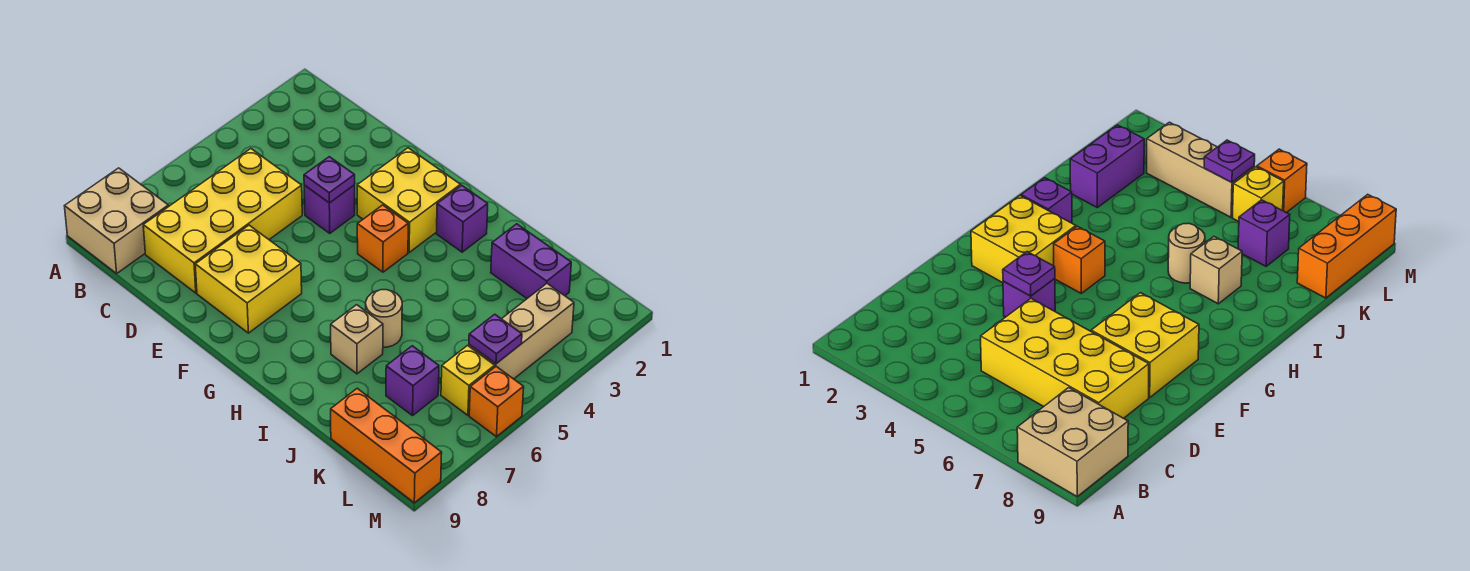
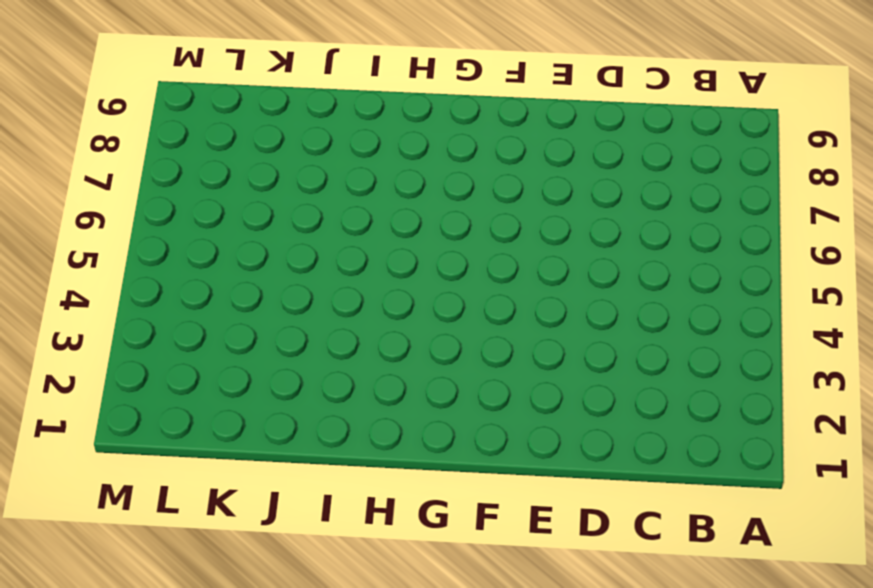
none -> tan 2x2 brick [65,168,169,273]
none -> yellow 2x4 brick [143,149,302,293]
none -> purple 1x1 brick [304,185,355,233]

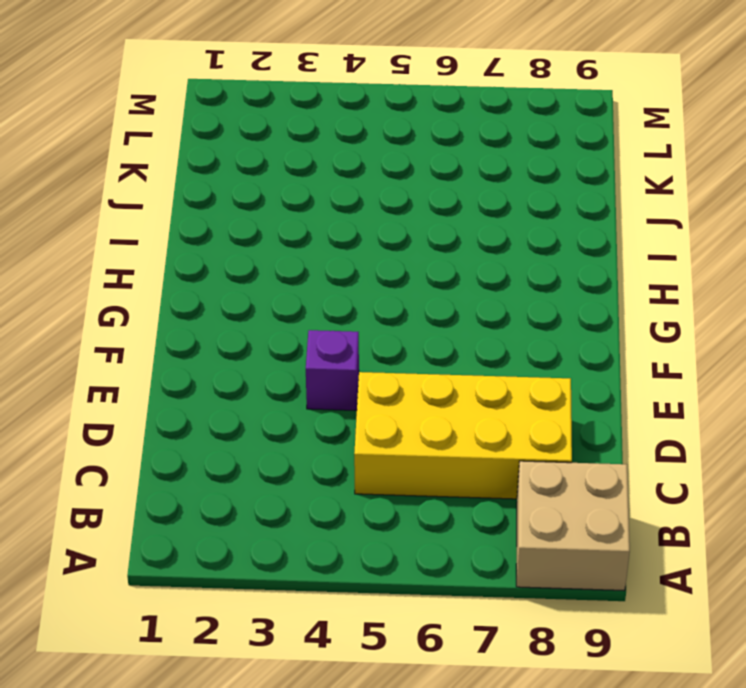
none -> yellow 2x2 brick [195,225,302,333]
none -> yellow 2x2 brick [357,148,461,252]
none -> orange 1x1 brick [357,205,408,272]

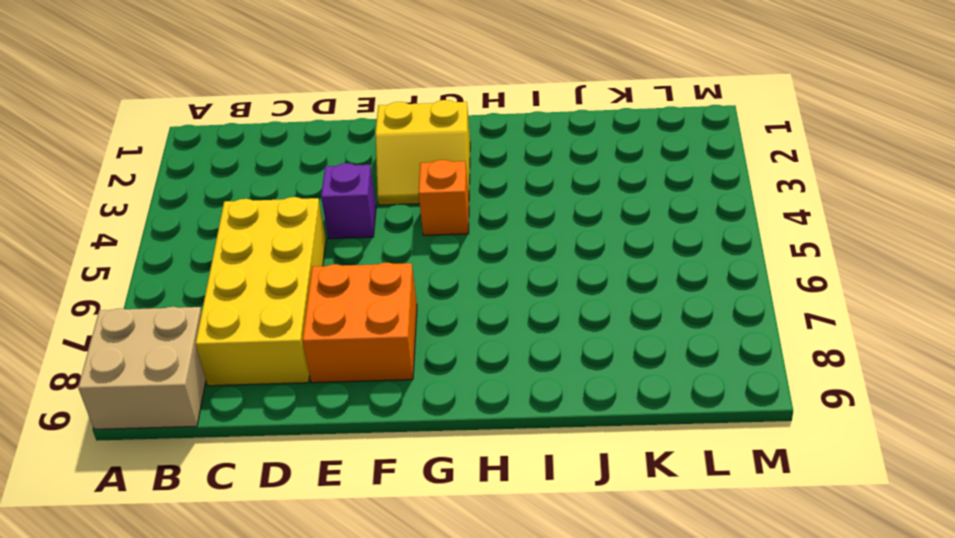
orange 2x2 brick [302,263,417,383] -> yellow 2x2 brick [195,225,302,333]
yellow 2x2 slope [375,100,470,205] -> yellow 2x2 brick [357,148,461,252]
none -> purple 1x1 brick [436,186,488,252]
none -> tan 1x1 round brick [366,290,402,347]
none -> tan 1x1 brick [331,305,383,374]

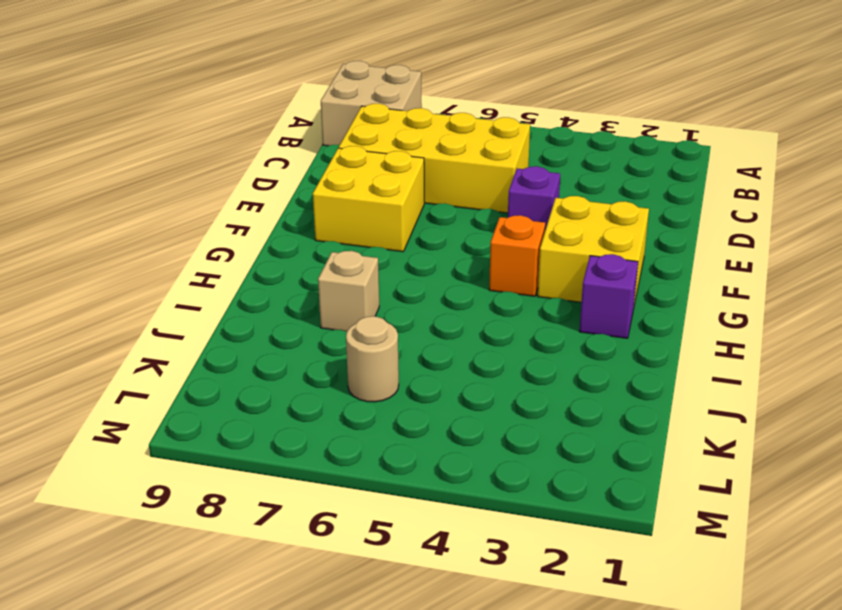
tan 1x1 round brick [346,316,399,402] -> tan 1x1 round brick moved to [366,290,402,347]
none -> purple 1x2 brick [491,224,571,298]
none -> purple 1x1 brick [386,346,439,416]
none -> orange 1x3 brick [331,388,442,503]

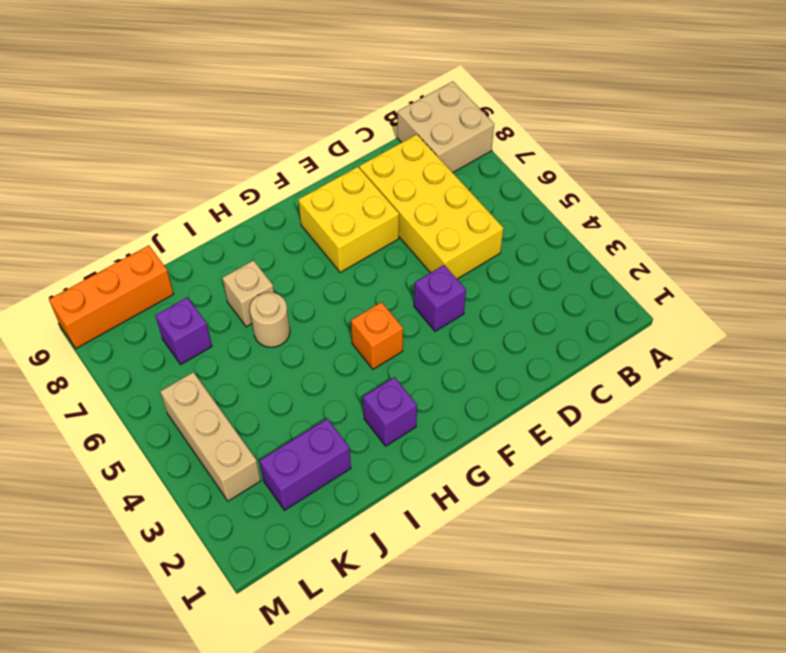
none -> yellow 2x2 brick [357,148,461,252]
none -> yellow 1x1 brick [441,346,495,415]
none -> orange 1x1 brick [469,367,524,437]

